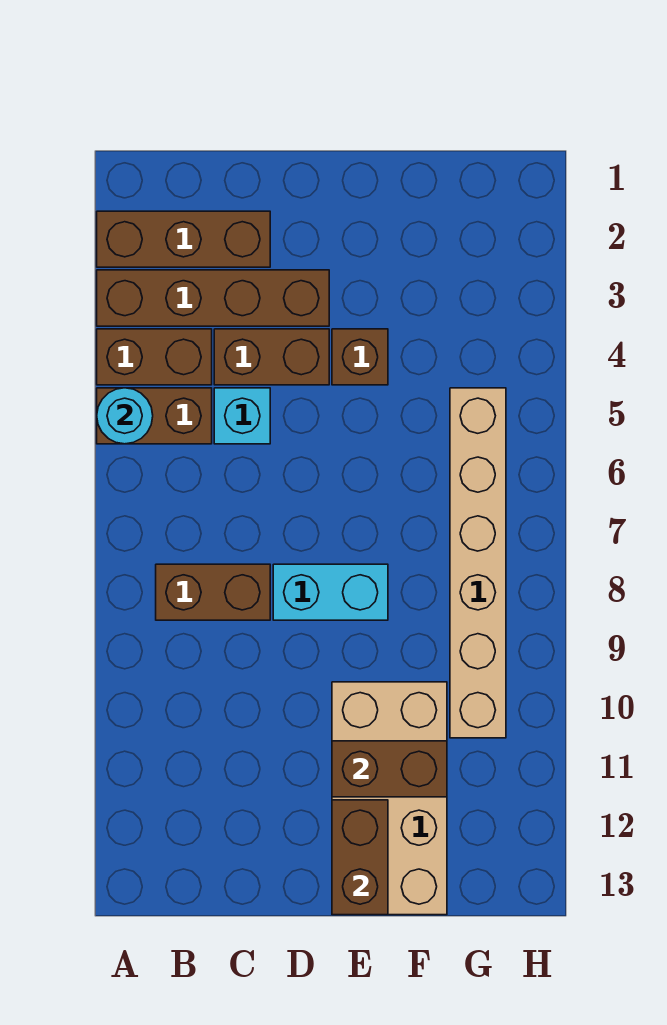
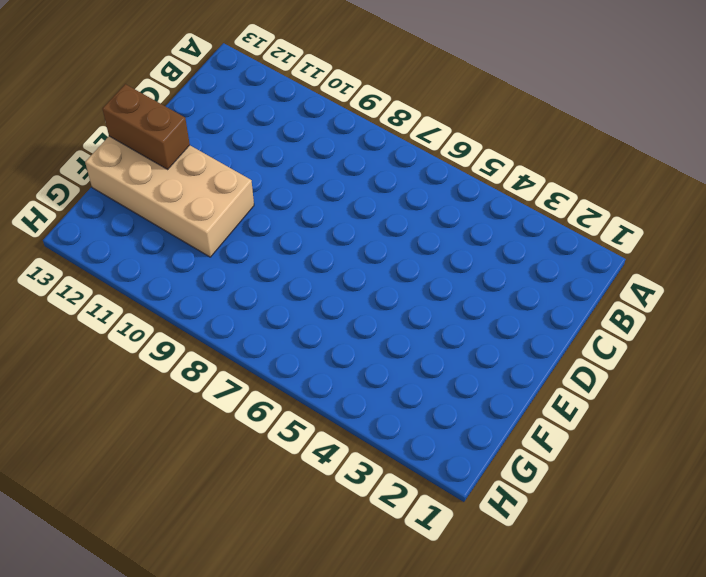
none -> brown 1x3 brick [97,211,270,267]
none -> brown 1x4 brick [97,270,329,326]
none -> brown 1x2 brick [97,329,212,385]

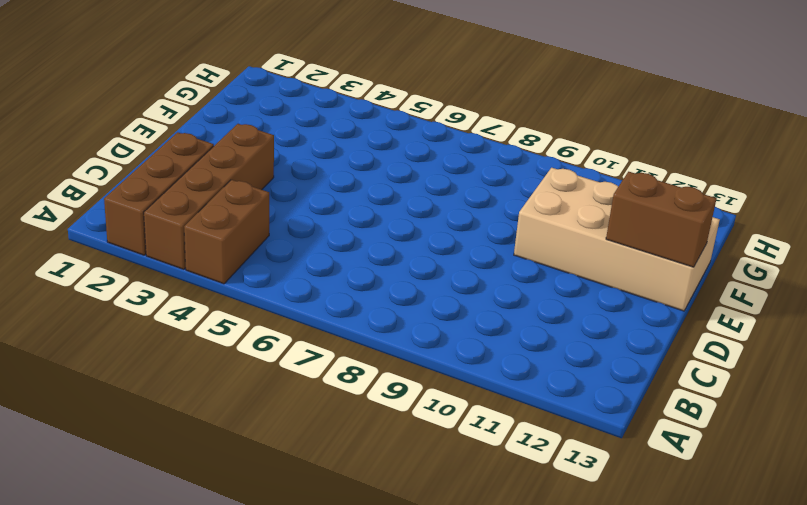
none -> brown 1x2 brick [97,388,212,444]
none -> brown 1x2 brick [156,564,270,620]
none -> brown 1x2 brick [214,329,329,385]

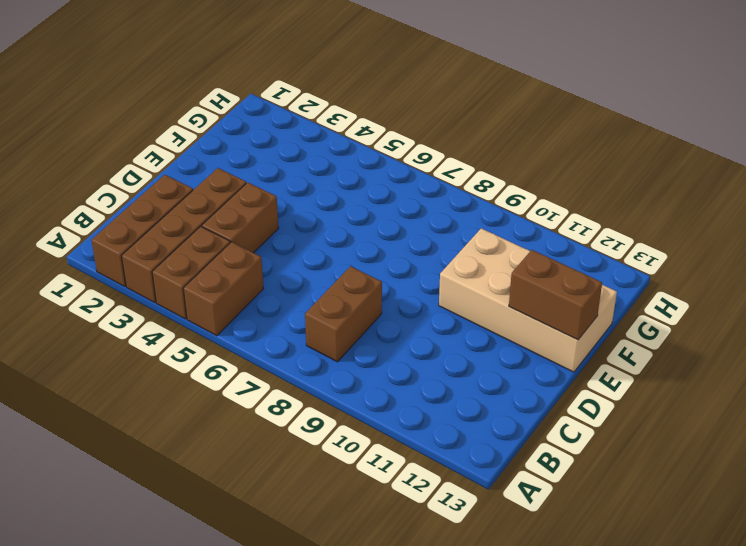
none -> cyan 1x1 brick [214,388,270,444]
none -> cyan 1x2 brick [273,564,388,620]
none -> brown 1x1 brick [332,329,388,385]

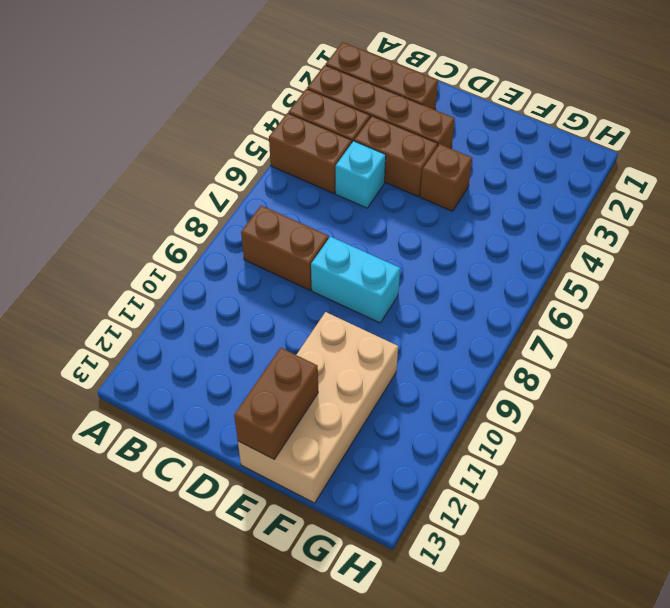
none -> tan 1x6 brick [450,388,506,738]
none -> cyan 1x1 round brick [97,388,153,444]
none -> brown 1x2 brick [332,741,447,797]

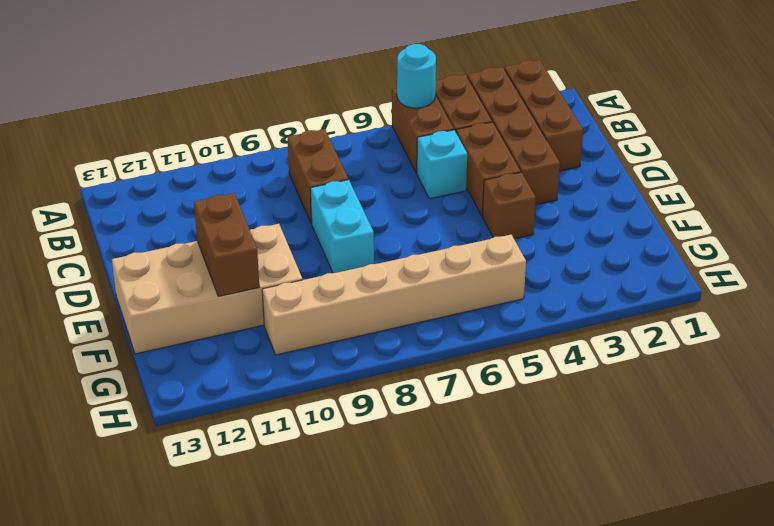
none -> brown 1x2 brick [332,800,388,915]

